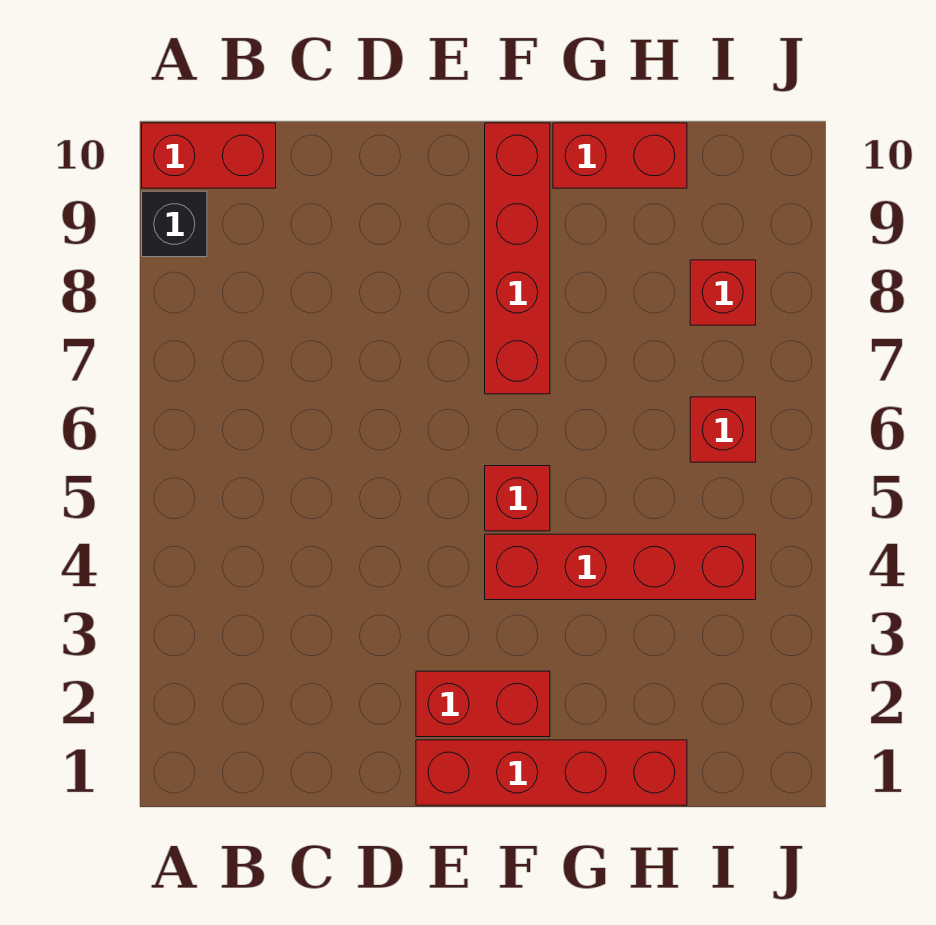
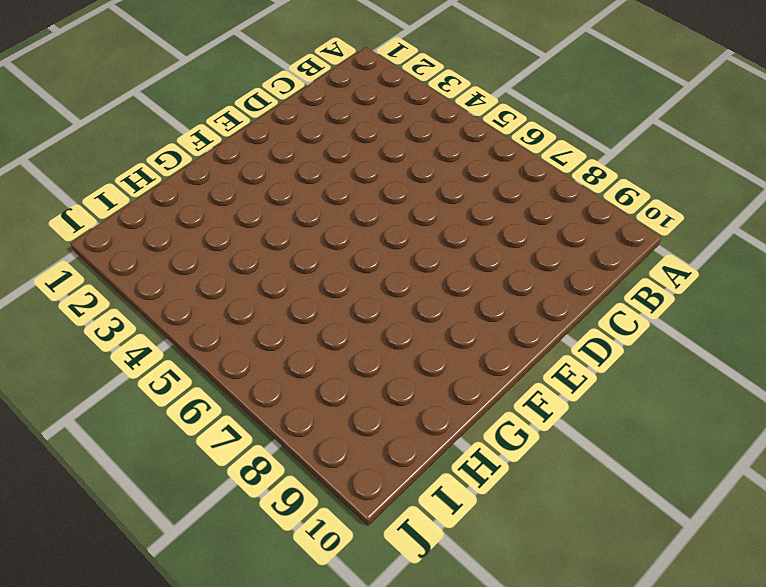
none -> black 1x1 brick [142,191,207,257]
none -> red 1x2 brick [142,123,276,188]

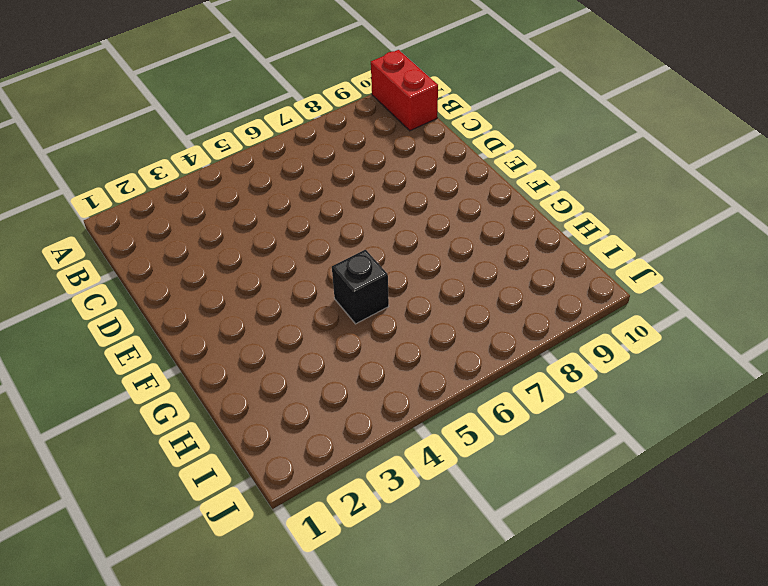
black 1x1 brick [332,250,389,324] -> black 1x1 brick moved to [142,191,207,257]
none -> red 1x4 brick [416,740,687,805]
none -> red 1x2 brick [416,671,550,737]

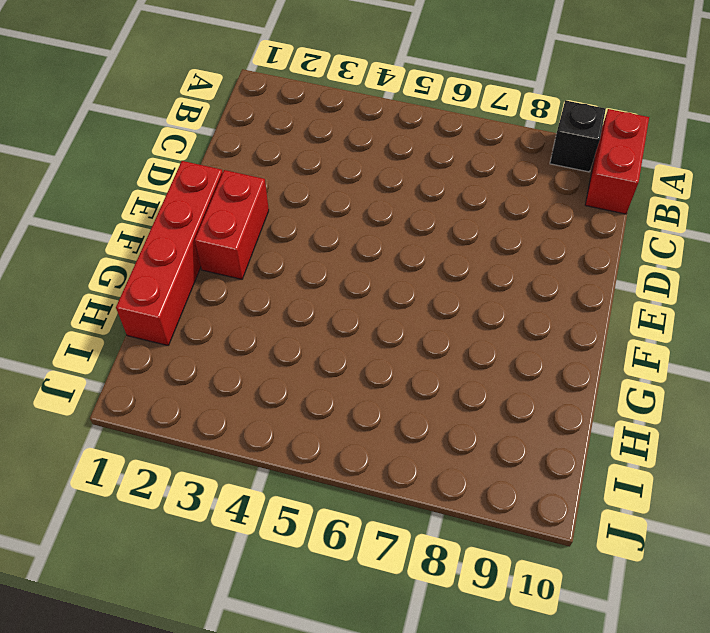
none -> red 1x4 brick [485,534,756,600]
none -> red 1x1 brick [485,466,550,531]

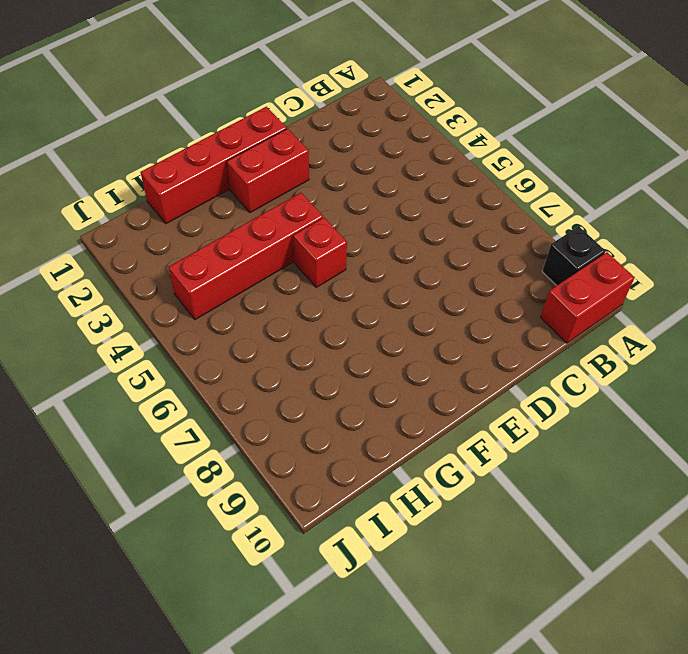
none -> red 1x4 brick [485,123,550,394]
none -> red 1x2 brick [553,123,687,188]

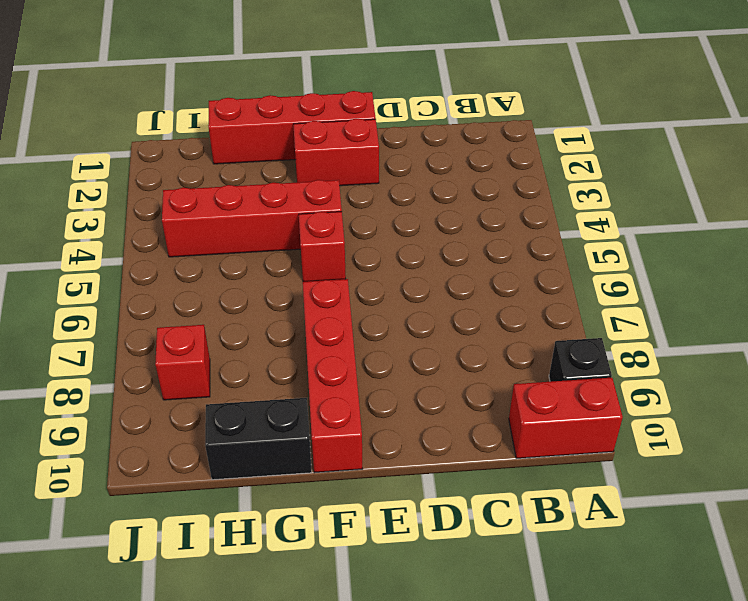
black 1x2 brick [205,398,312,480] -> red 1x2 brick [553,123,687,188]
none -> red 1x1 brick [690,397,756,462]

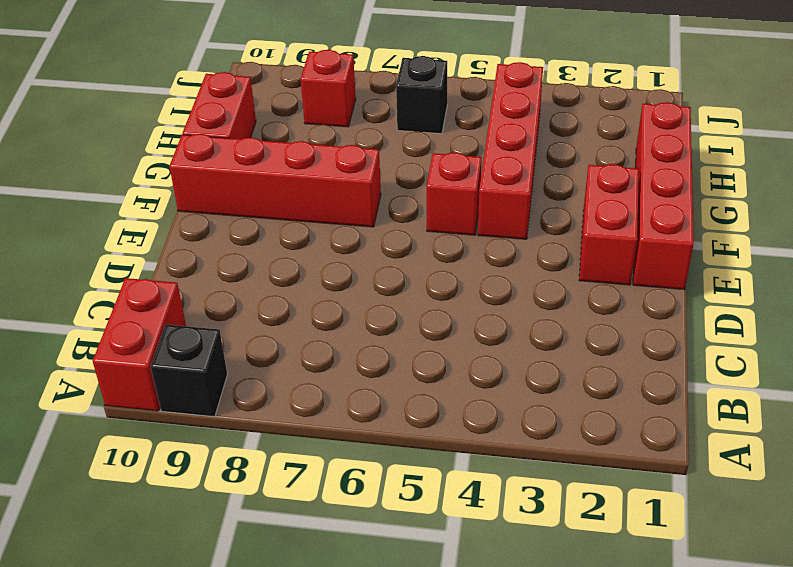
black 1x1 brick [396,56,447,134] -> red 1x1 brick [690,397,756,462]

